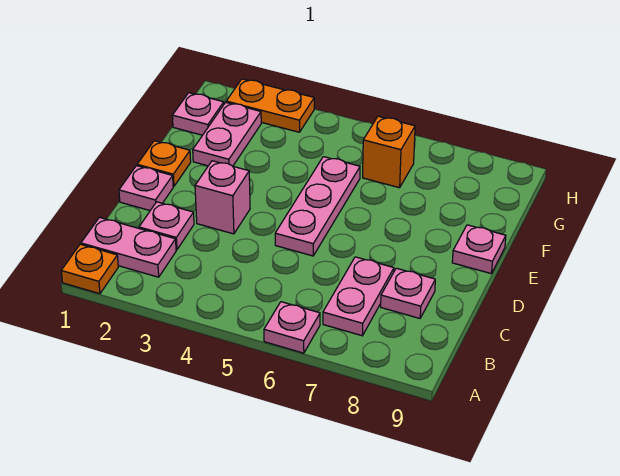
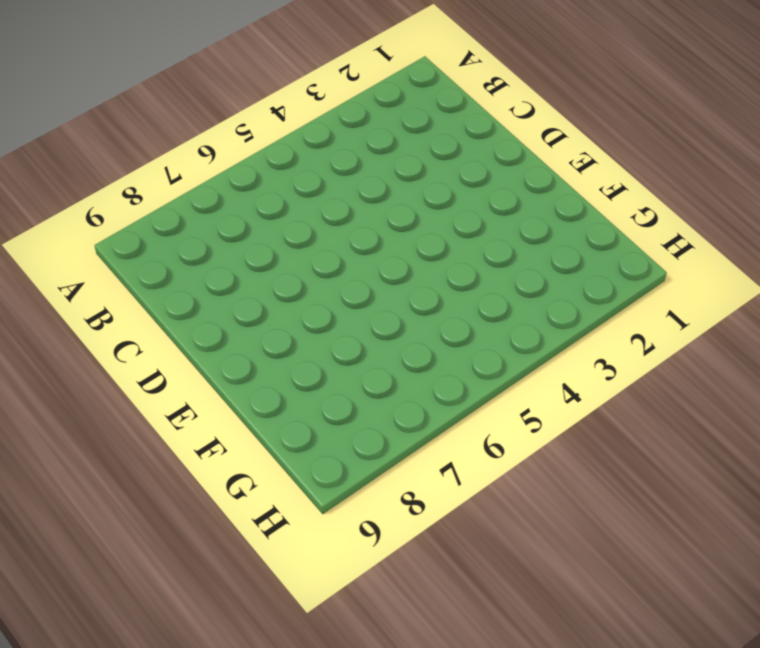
none -> orange 1x1 plate [61,244,118,294]
none -> pink 1x1 plate [264,302,320,353]
none -> pink 1x2 plate [81,217,176,277]

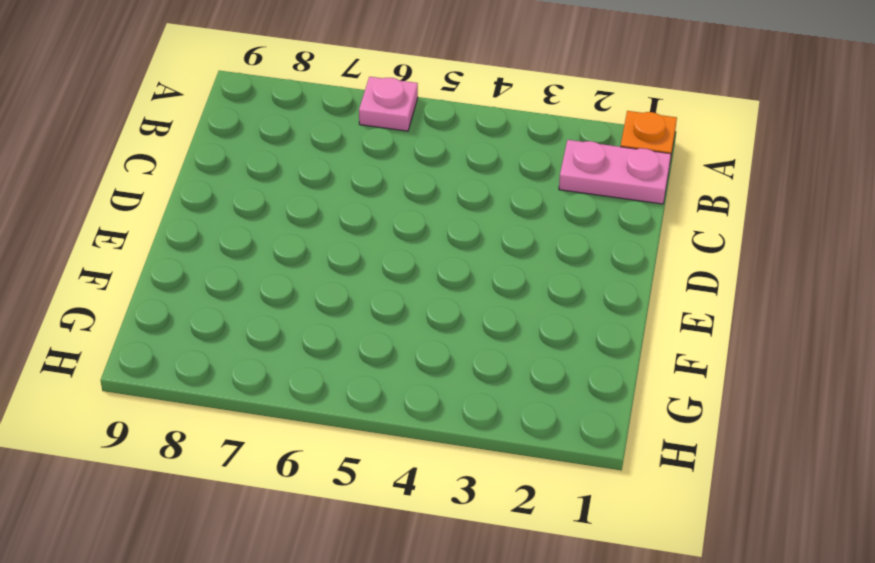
none -> pink 1x2 plate [323,257,394,336]
none -> pink 1x1 plate [139,202,194,250]
none -> pink 1x1 plate [381,268,435,318]

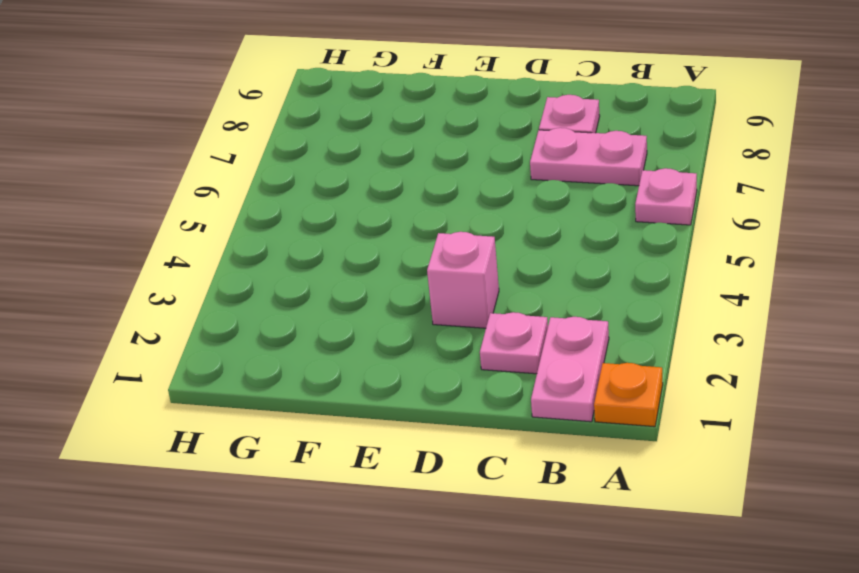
none -> pink 1x1 plate [119,166,173,210]
none -> pink 1x3 plate [275,157,360,256]
none -> orange 1x1 plate [137,141,191,186]

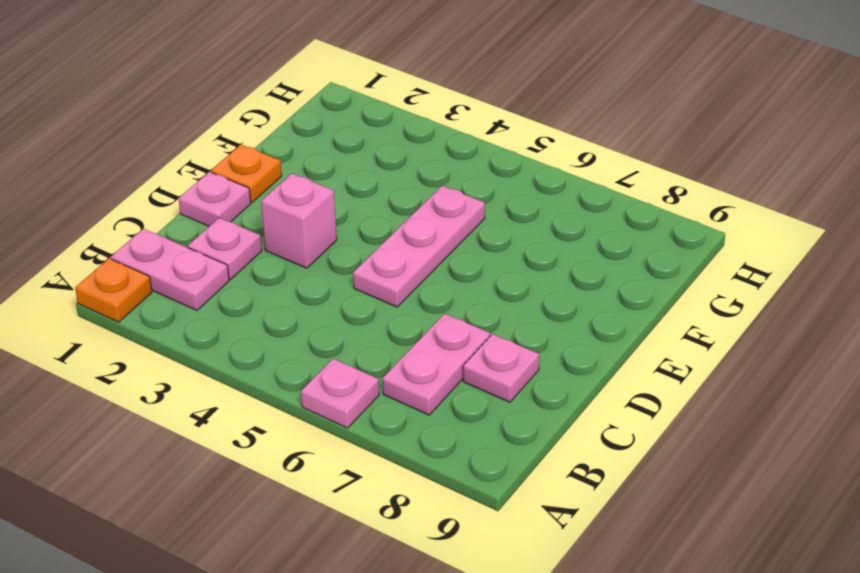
none -> pink 1x1 plate [452,225,506,274]
none -> pink 1x2 plate [193,102,261,166]
none -> pink 1x1 plate [172,93,224,135]

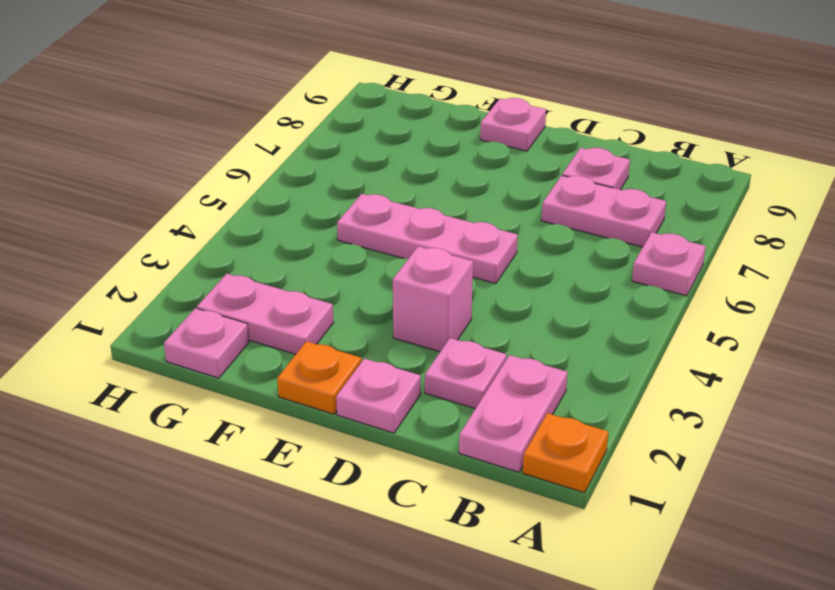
none -> orange 1x1 brick [363,116,415,188]
none -> orange 1x2 plate [226,79,314,132]

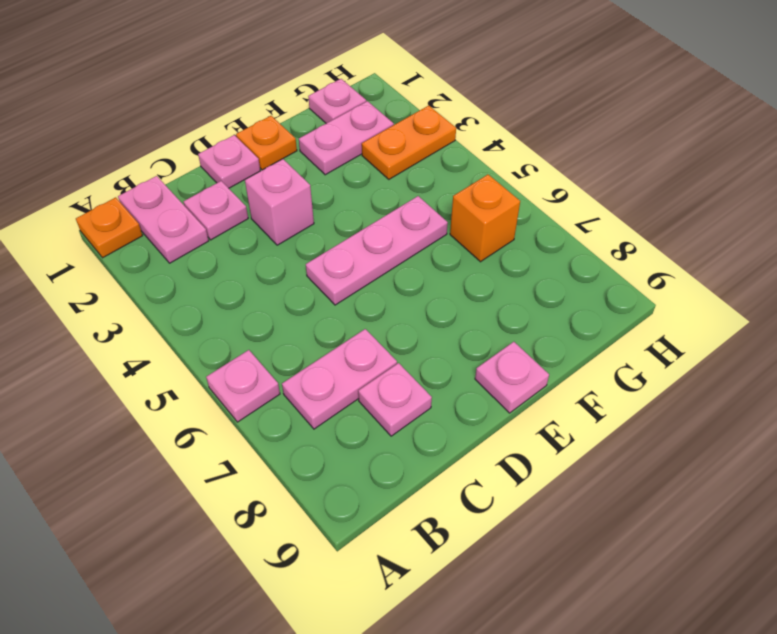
orange 1x2 plate [362,106,456,179] -> orange 1x2 plate turned to [226,79,314,132]

